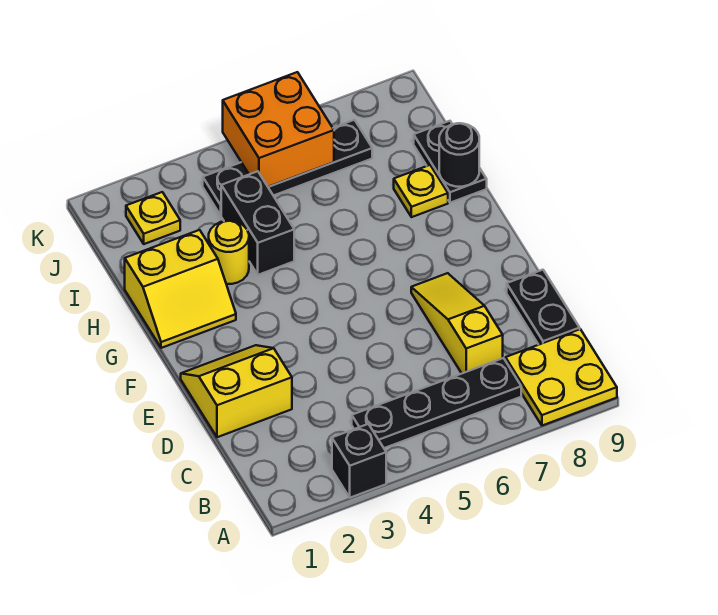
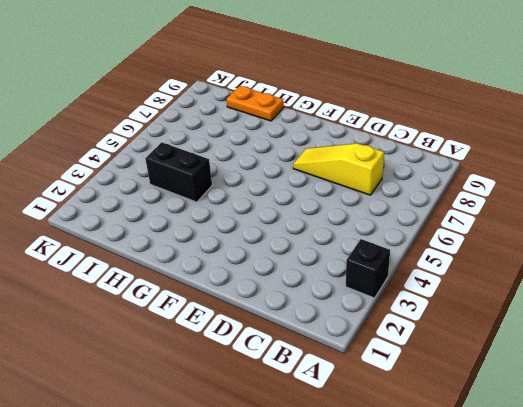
orange 1x2 plate [226,86,284,121] -> black 1x2 plate [414,121,487,203]
none -> yellow 2x2 plate [505,329,617,426]
none -> black 1x4 plate [352,358,521,448]
none -> black 1x2 plate [507,270,580,345]

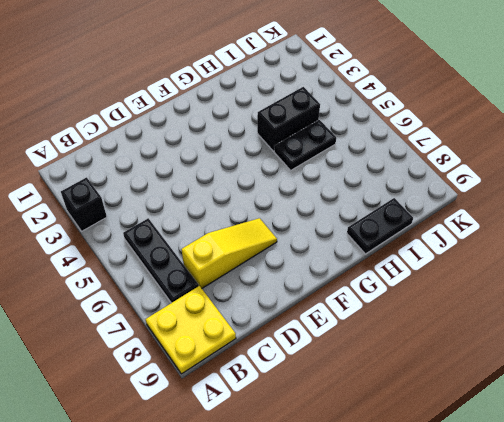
black 1x3 plate [123,218,199,303] -> black 1x4 plate [352,358,521,448]
black 1x2 plate [274,120,336,170] -> black 1x2 plate moved to [507,270,580,345]
none -> yellow 2x2 slope [181,345,292,437]
none -> yellow 2x2 slope [125,230,236,348]
none -> yellow 1x1 round brick [209,221,249,284]

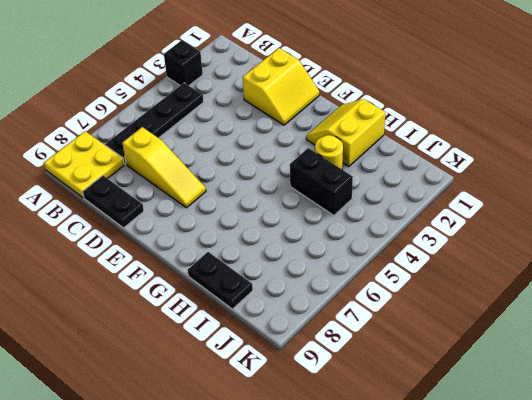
none -> yellow 1x1 plate [394,165,448,217]
none -> yellow 1x1 plate [126,192,180,244]
none -> black 1x4 plate [203,120,372,215]

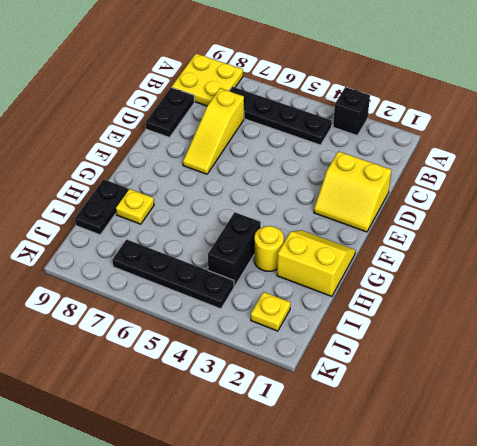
none -> black 1x1 round brick [439,123,479,187]
none -> orange 2x2 brick [223,72,334,187]

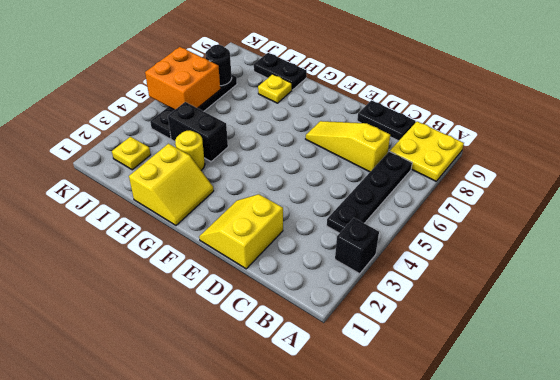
black 1x1 round brick [205,45,232,86] -> black 1x1 round brick moved to [439,123,479,187]

